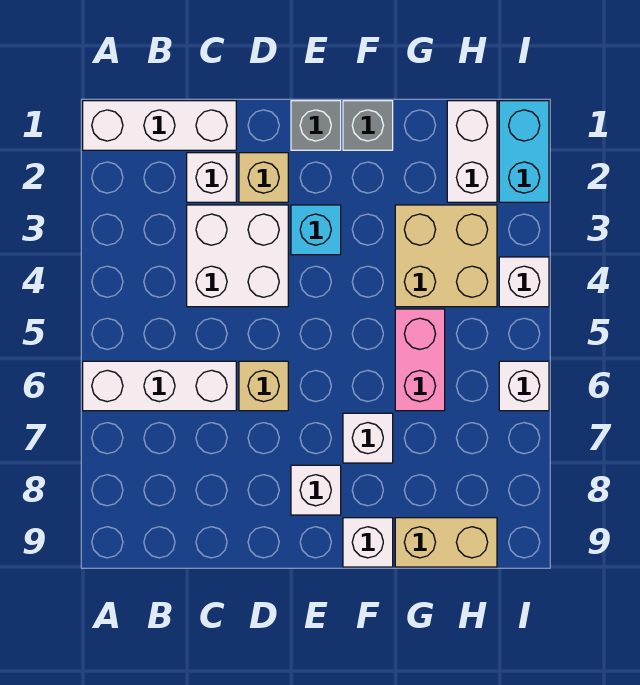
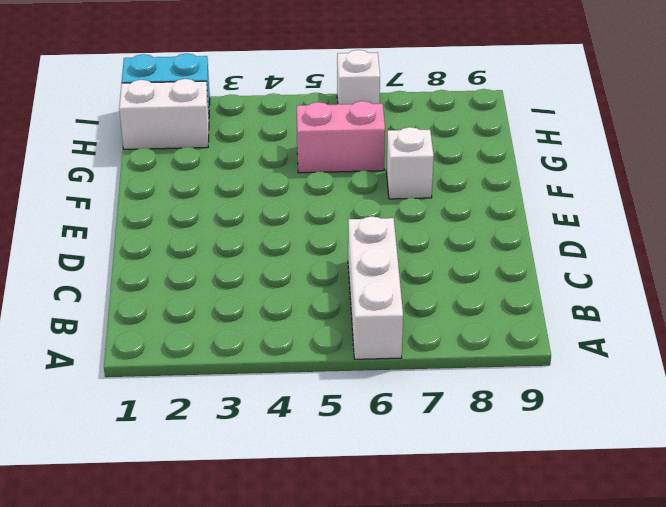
none -> white 1x3 brick [83,101,236,150]
none -> white 1x1 brick [187,153,236,202]
none -> white 2x2 brick [187,205,288,307]

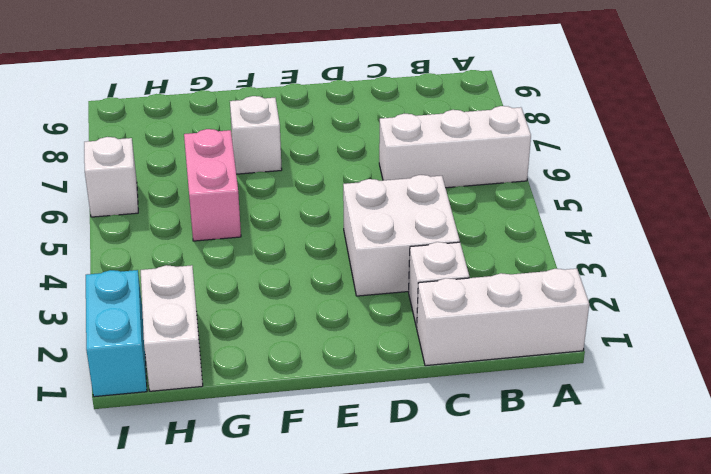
none -> tan 1x1 brick [239,153,288,202]
none -> tan 1x1 brick [239,361,288,411]
none -> grey 1x1 brick [291,101,341,150]

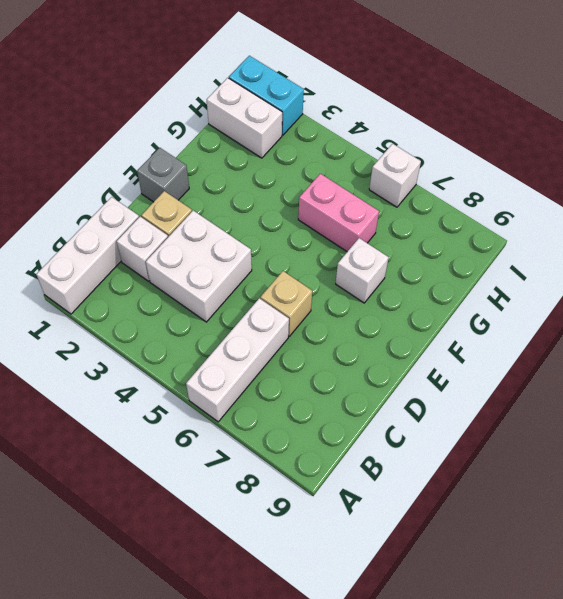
none -> cyan 1x1 brick [291,205,341,255]
none -> white 1x1 brick [291,465,341,515]
none -> grey 1x1 brick [343,101,393,150]

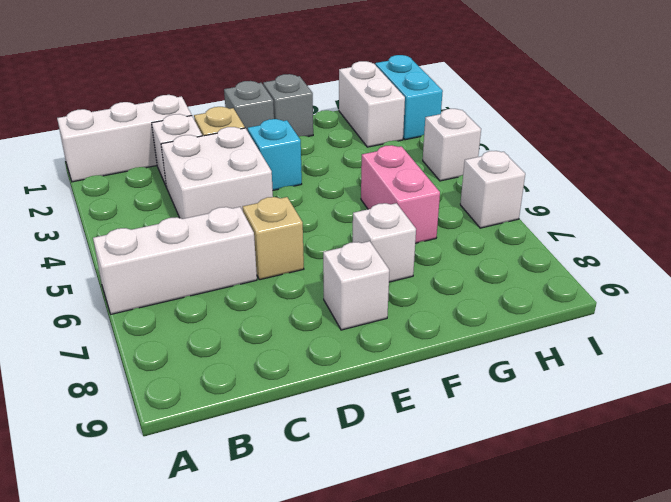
none -> white 1x1 brick [343,518,393,567]
none -> tan 2x2 brick [395,205,497,307]
none -> tan 1x2 brick [395,518,497,567]

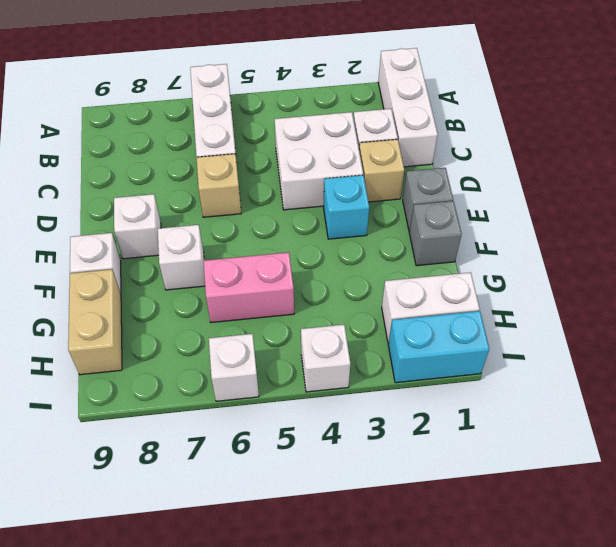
none -> tan 2x2 brick [395,205,497,307]

